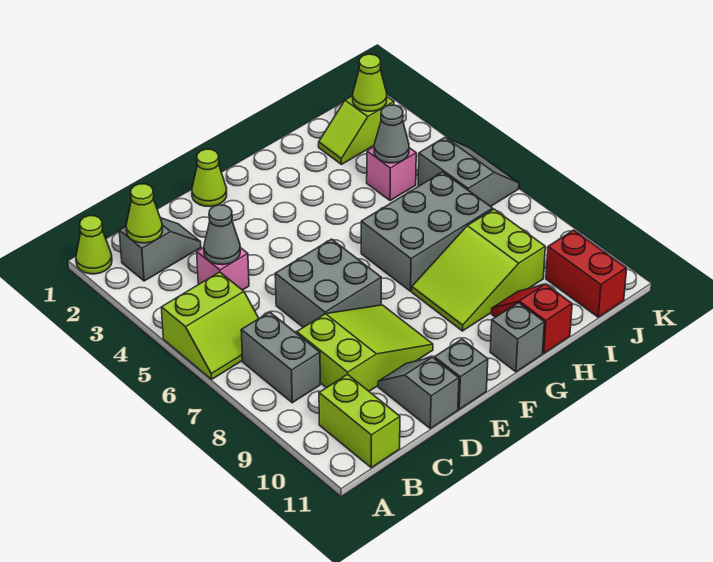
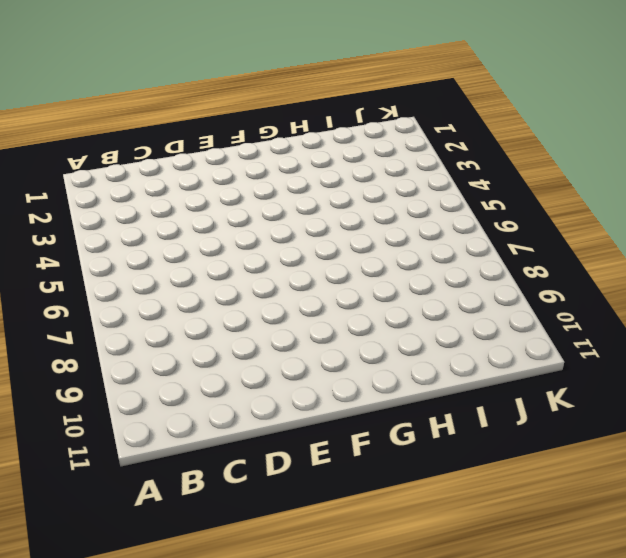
none -> lime 1x1 cone [76,216,112,274]
none -> lime 2x2 slope [161,272,259,379]
none -> grey 1x2 slope [119,218,201,281]

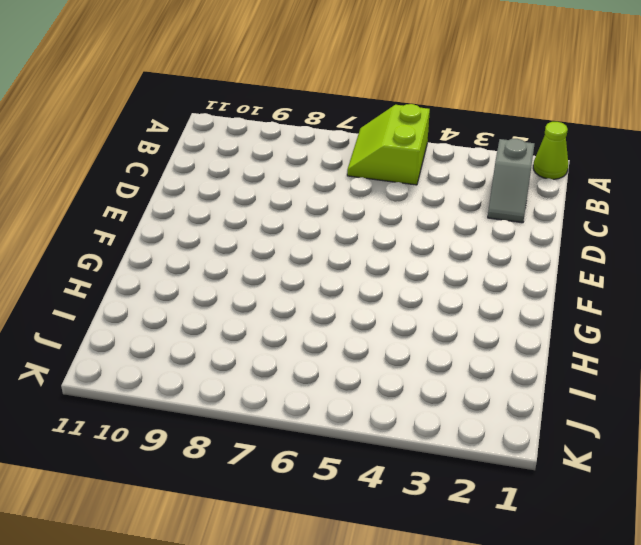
none -> grey 1x2 brick [241,312,320,403]
none -> lime 1x2 brick [319,374,400,468]
none -> pink 1x1 brick [197,247,249,290]

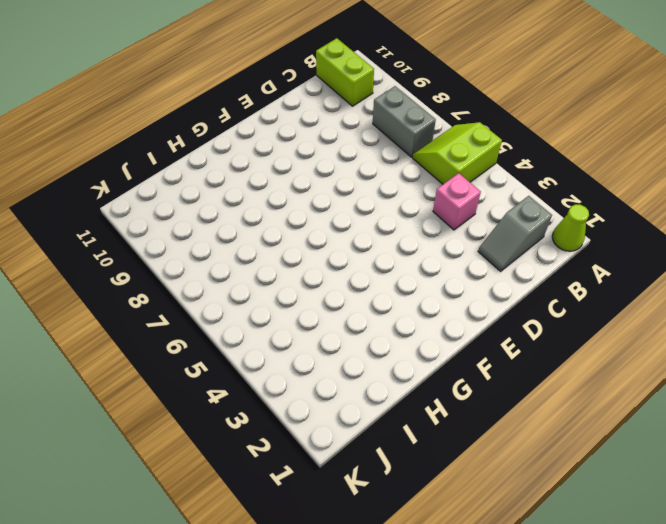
none -> lime 2x3 slope [297,305,433,391]
none -> grey 2x2 brick [275,239,381,327]
none -> grey 1x2 slope [378,357,459,428]

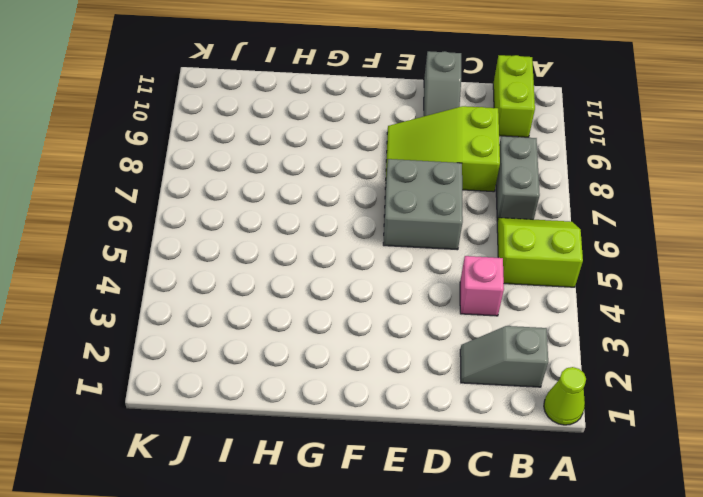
none -> lime 1x1 cone [192,149,227,207]
none -> grey 1x1 brick [434,339,488,409]
none -> grey 2x3 brick [361,172,493,291]

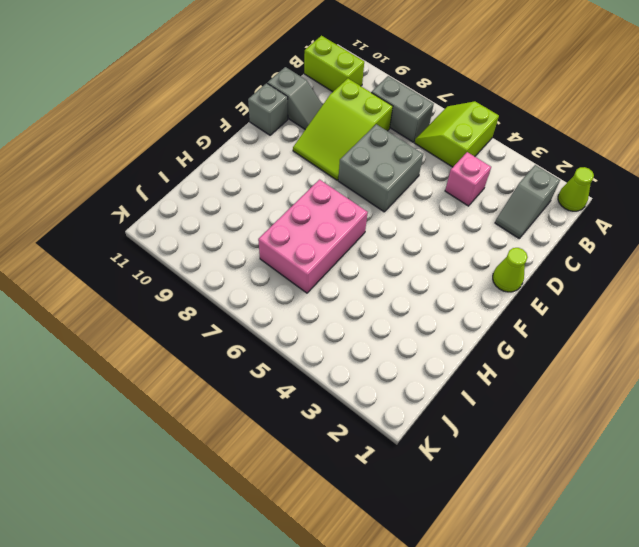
pink 2x3 brick [258,180,368,293] -> grey 2x3 brick [361,172,493,291]
none -> lime 2x3 slope [412,209,545,331]
none -> grey 1x1 brick [490,303,544,372]
none -> red 1x2 slope [492,284,572,353]

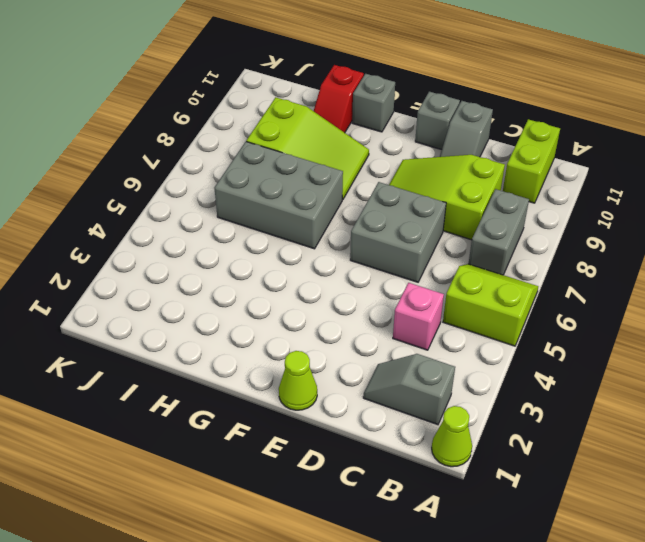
none -> lime 1x2 slope [319,96,394,164]
none -> pink 1x1 brick [367,147,416,201]
none -> grey 2x2 slope [418,137,519,207]

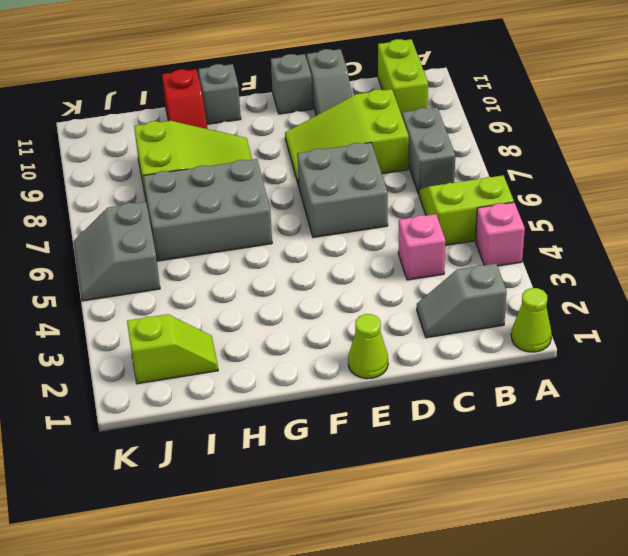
pink 1x1 brick [476,202,525,266] -> pink 1x1 brick moved to [367,147,416,201]
none -> red 1x2 brick [546,230,627,317]
none -> lime 1x1 cone [126,184,163,243]
none -> grey 1x1 cone [204,205,240,265]

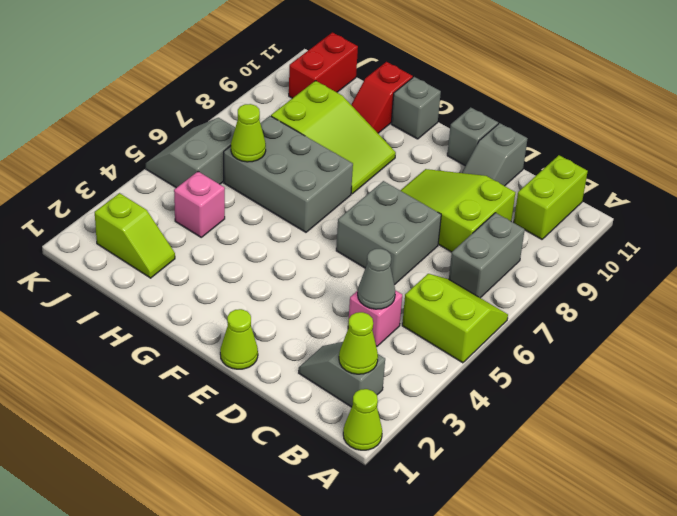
lime 1x1 cone [231,104,266,162] -> lime 1x1 cone moved to [353,54,387,111]
none -> grey 1x1 cone [374,105,409,163]

